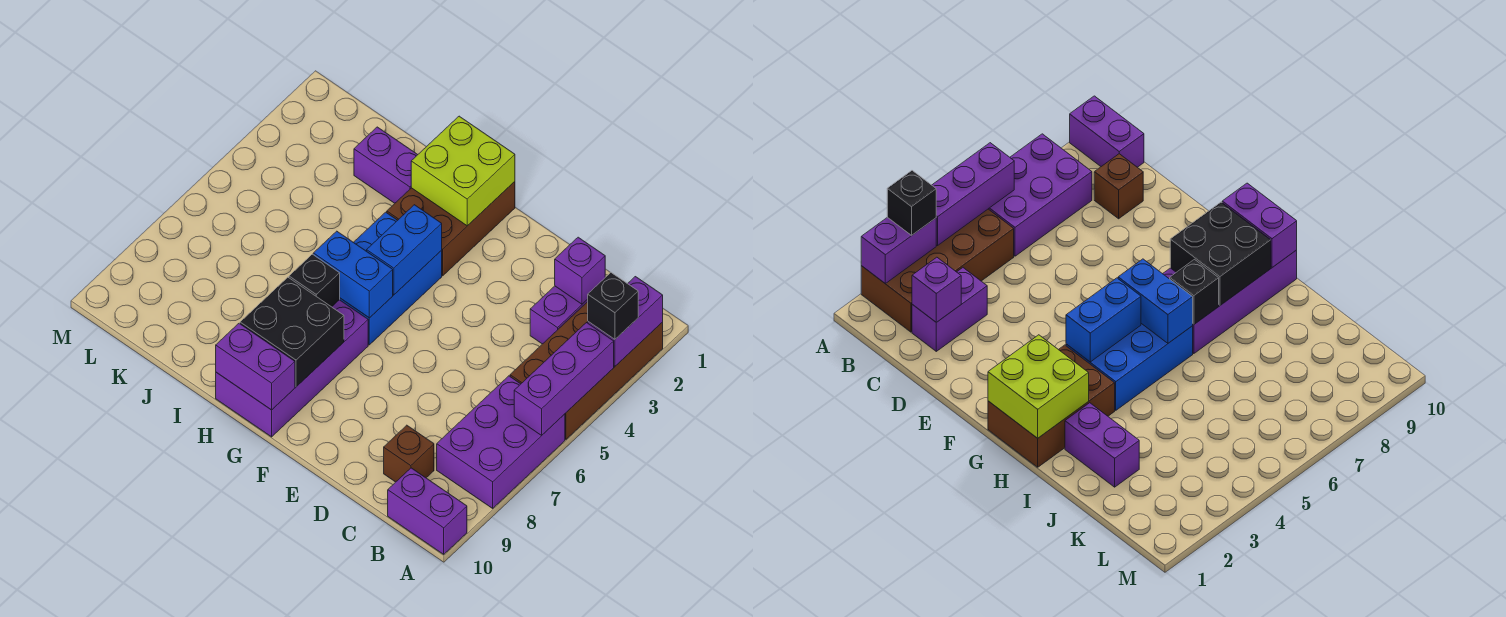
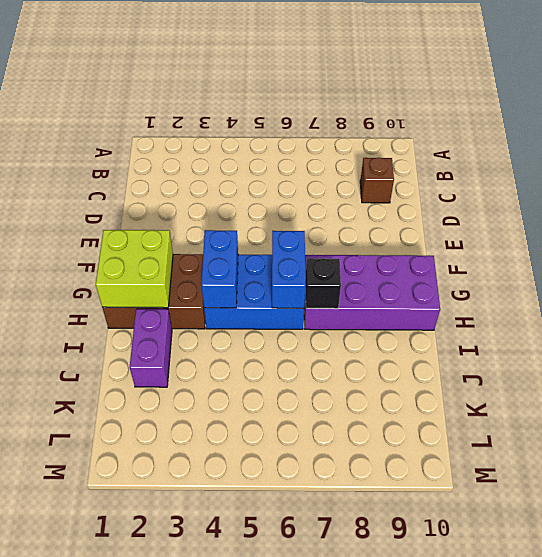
blue 1x2 brick [201,230,238,308] -> blue 1x2 brick turned to [367,205,442,295]
none -> brown 2x4 brick [510,302,663,439]
none -> purple 2x3 brick [437,376,565,508]
none -> purple 1x2 brick [388,468,467,554]

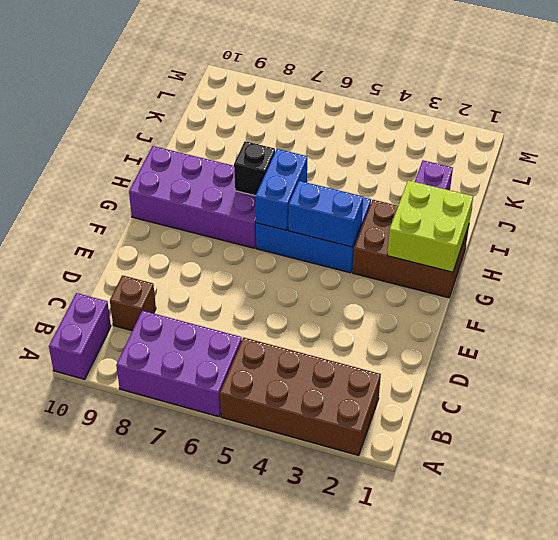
none -> purple 1x2 brick [530,286,588,344]
none -> purple 1x2 brick [588,277,663,366]
none -> purple 1x3 brick [514,323,614,435]

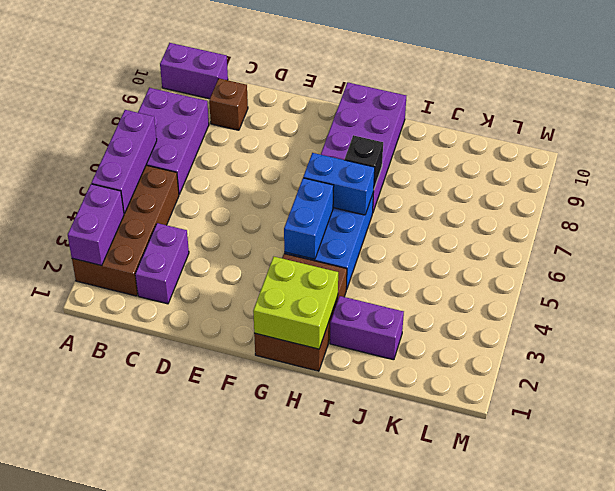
none -> purple 1x1 brick [555,237,605,304]
none -> black 2x2 brick [240,277,344,387]
none -> purple 1x2 brick [216,323,295,410]

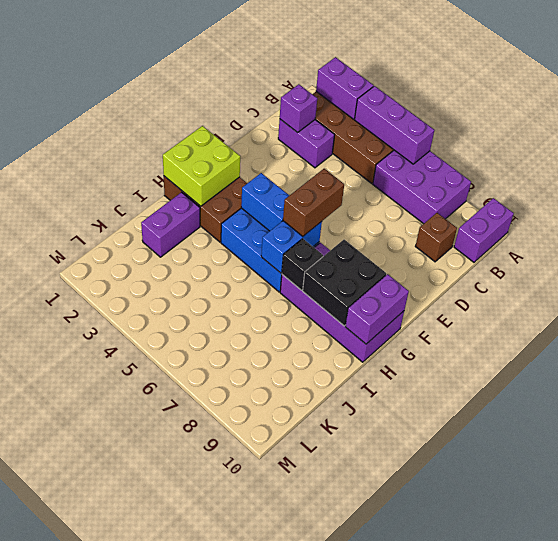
brown 1x2 brick [283,169,344,236] -> none
none -> black 1x1 brick [587,273,638,339]

